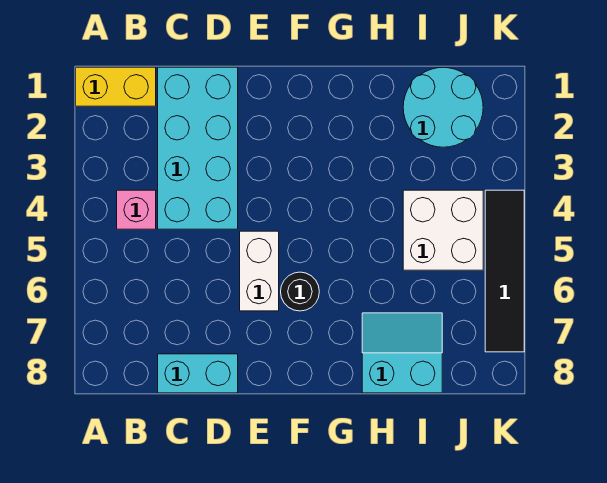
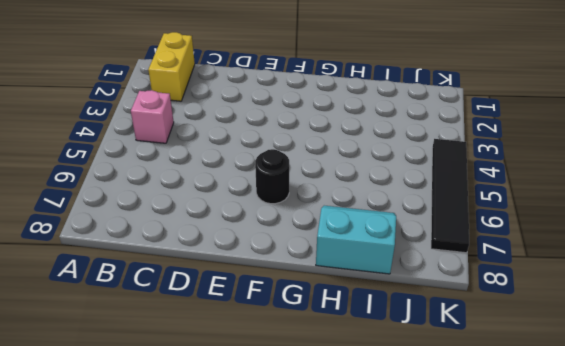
yellow 1x2 brick [148,32,195,101] -> yellow 1x2 brick turned to [76,67,156,106]
none -> cyan 2x4 brick [158,67,238,229]
none -> cyan 1x2 brick [158,354,238,393]

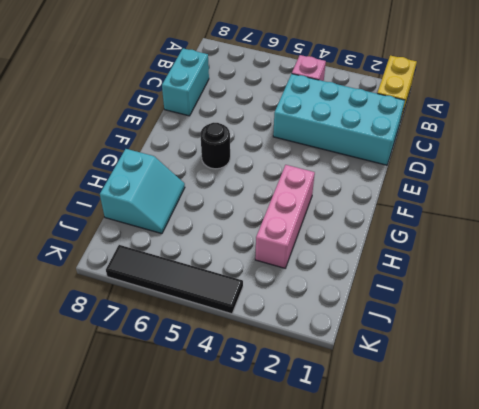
pink 1x3 brick [255,165,315,268] -> none
none -> white 1x2 brick [240,231,279,311]
none -> cyan 2x2 round brick [403,67,483,147]

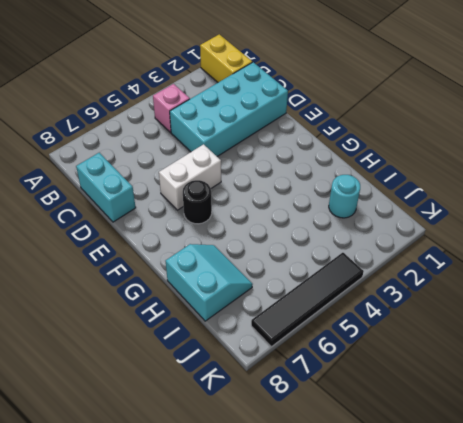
cyan 1x1 round brick [329,175,360,218] -> cyan 2x2 round brick [403,67,483,147]
none -> white 2x2 brick [403,190,483,270]

